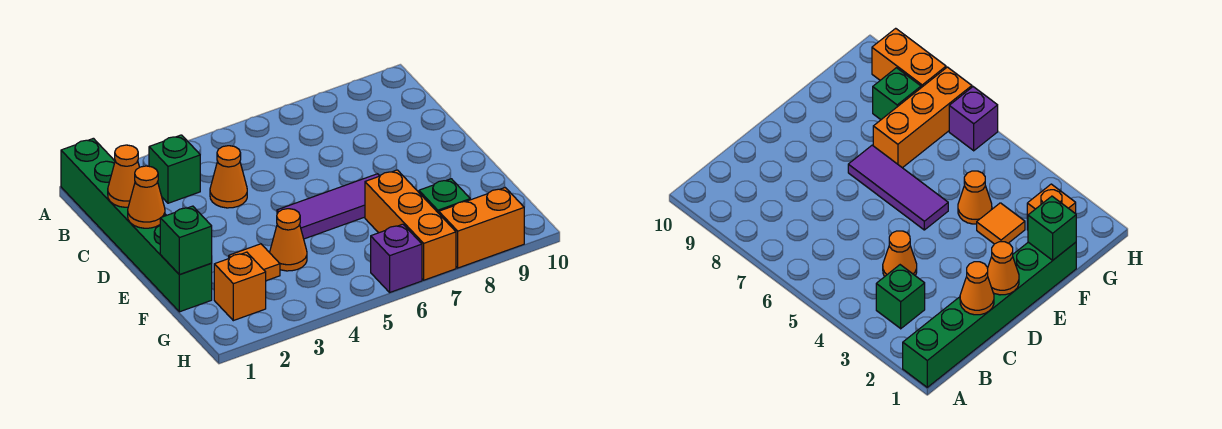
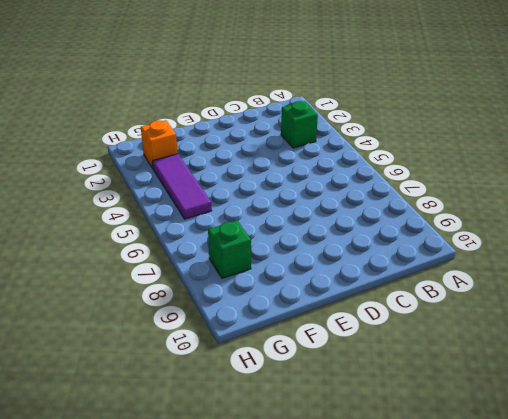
purple 1x3 tile [152,154,212,219] -> purple 1x3 tile moved to [277,174,379,239]
none -> green 1x6 brick [61,138,212,312]
none -> orange 1x1 cone [210,146,247,208]
none -> orange 1x1 tile [229,244,280,281]

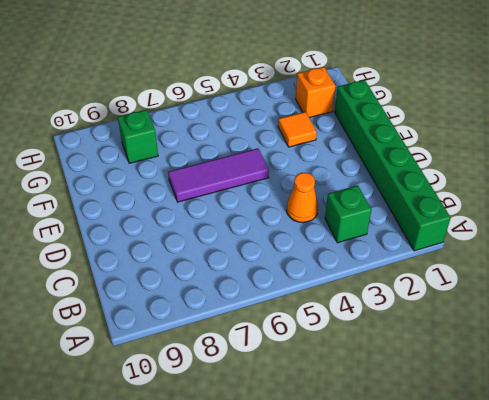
none -> orange 1x1 cone [270,209,307,271]
none -> orange 1x3 brick [365,170,456,280]
none -> purple 1x1 brick [371,224,422,292]

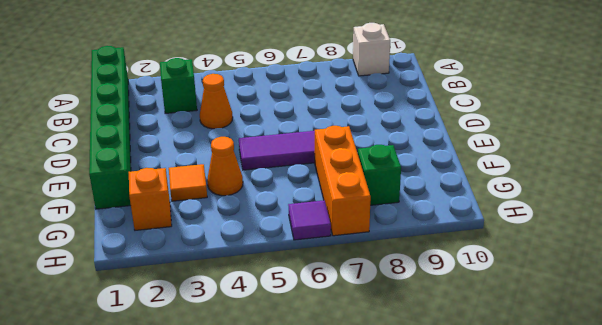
white 1x1 brick [353,23,390,76] -> none
purple 1x1 tile [288,200,331,240] -> purple 1x1 brick [371,224,422,292]
none -> orange 1x2 brick [439,188,524,268]
none -> orange 1x1 cone [108,145,139,207]
none -> orange 1x1 cone [128,166,165,228]

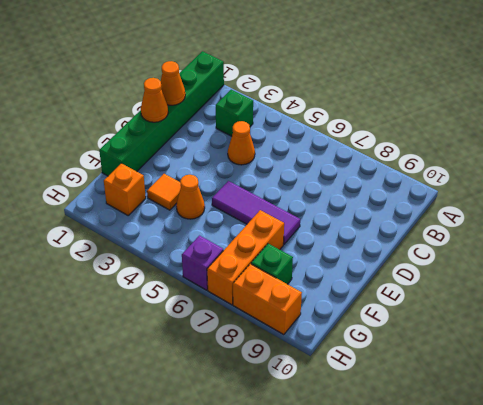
none -> green 1x1 brick [160,206,212,274]

